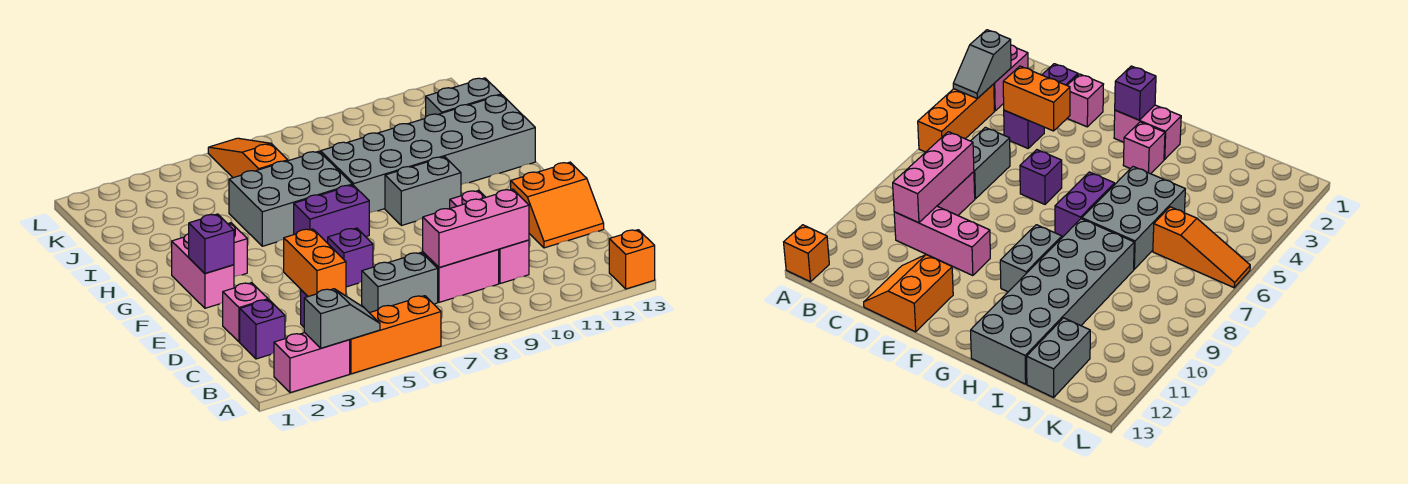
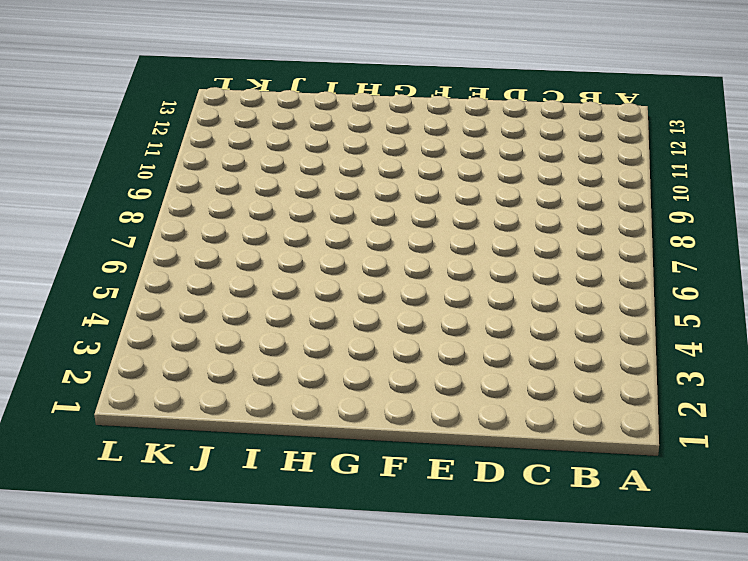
none -> pink 1x2 brick [274,333,350,393]
none -> orange 1x3 brick [350,296,441,374]
none -> orange 1x1 brick [609,230,655,289]

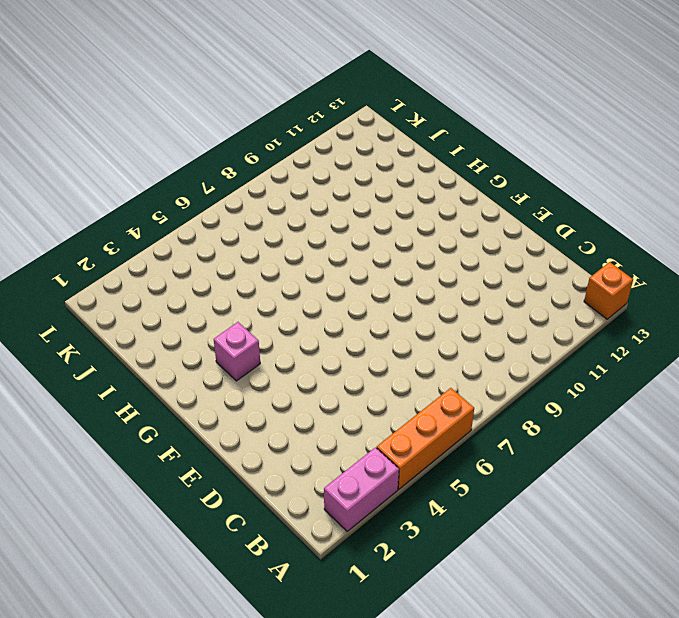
none -> purple 1x1 brick [240,299,285,359]
none -> purple 1x1 brick [1004,110,1044,148]
none -> grey 1x2 brick [362,253,438,313]

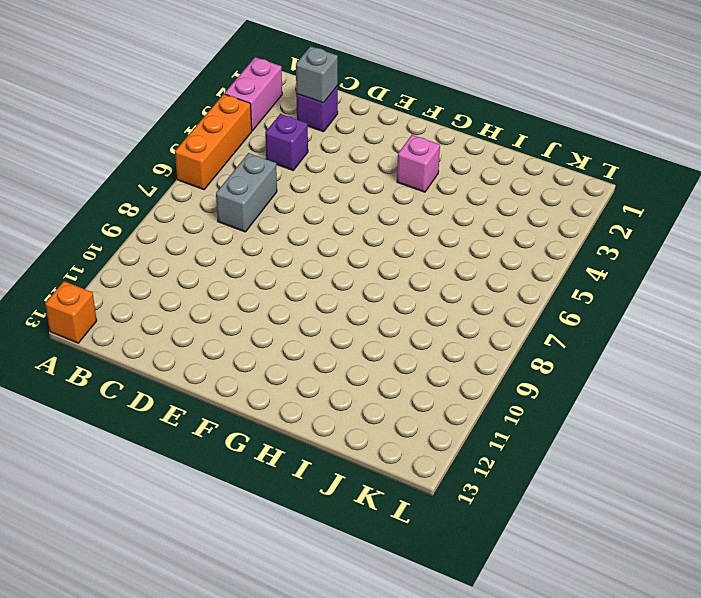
grey 1x1 brick [296,46,338,103] -> none
none -> pink 1x2 brick [423,250,499,302]
none -> pink 1x3 brick [450,190,529,284]
none -> pink 1x1 brick [223,283,268,342]

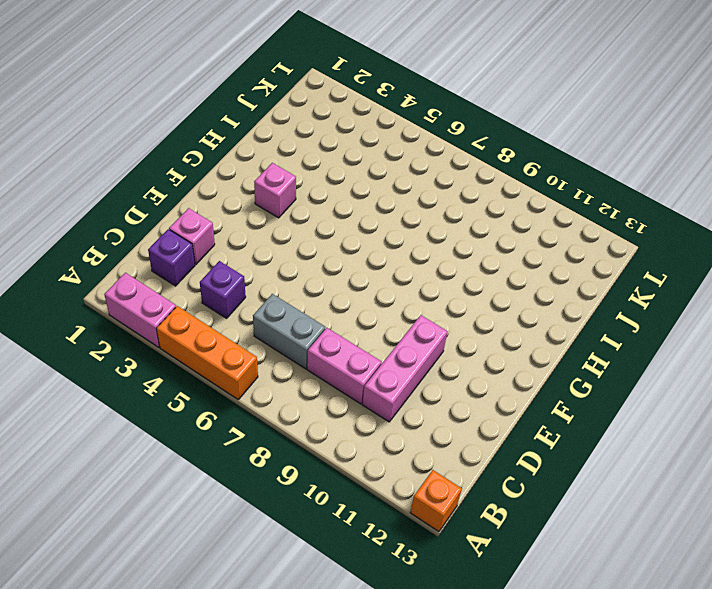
none -> orange 2x2 slope [511,162,604,248]
none -> purple 1x1 brick [328,228,373,287]
none -> pink 1x2 brick [172,234,234,308]

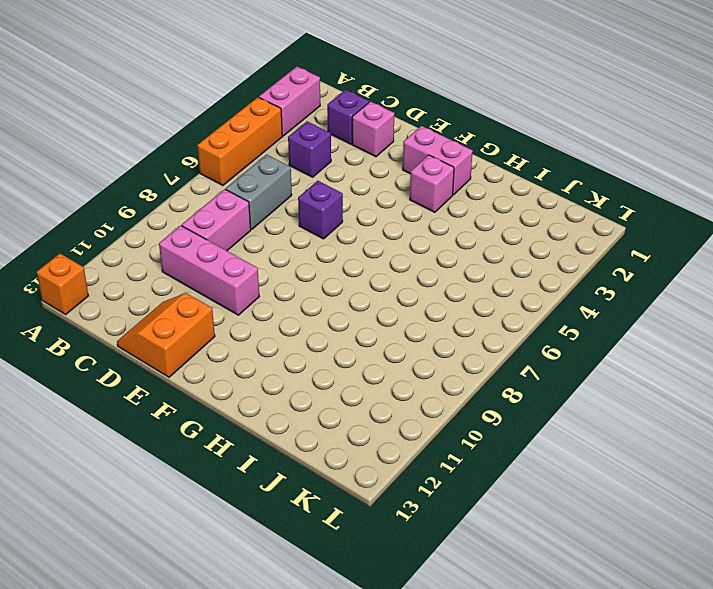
none -> purple 1x2 brick [294,185,369,243]
none -> grey 1x2 brick [385,157,461,226]
none -> grey 2x3 brick [229,151,352,246]

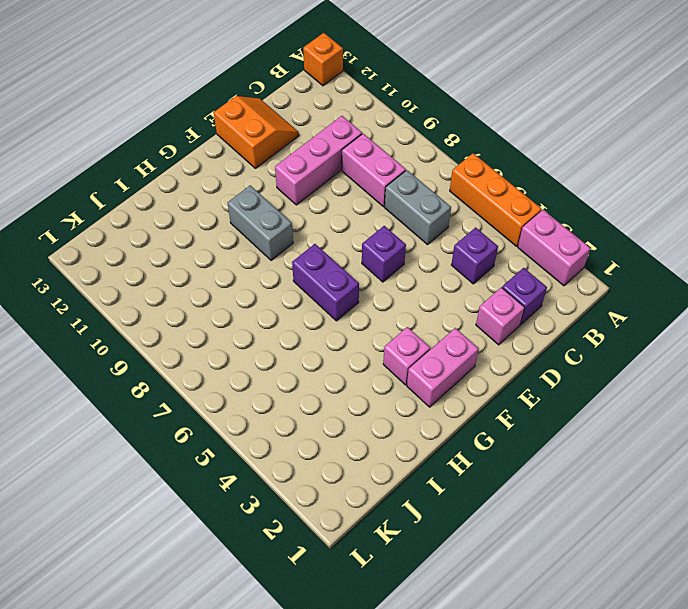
none -> grey 2x3 brick [229,151,352,246]
none -> grey 2x6 brick [321,95,535,213]
none -> orange 1x3 slope [208,138,288,178]

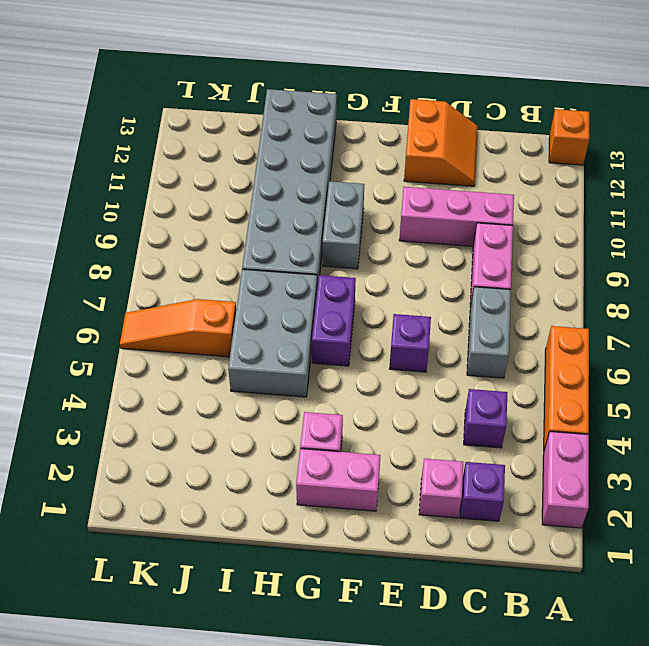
none -> grey 1x2 brick [426,78,501,116]
none -> grey 1x2 slope [304,289,380,348]
none -> orange 1x2 brick [284,229,346,297]

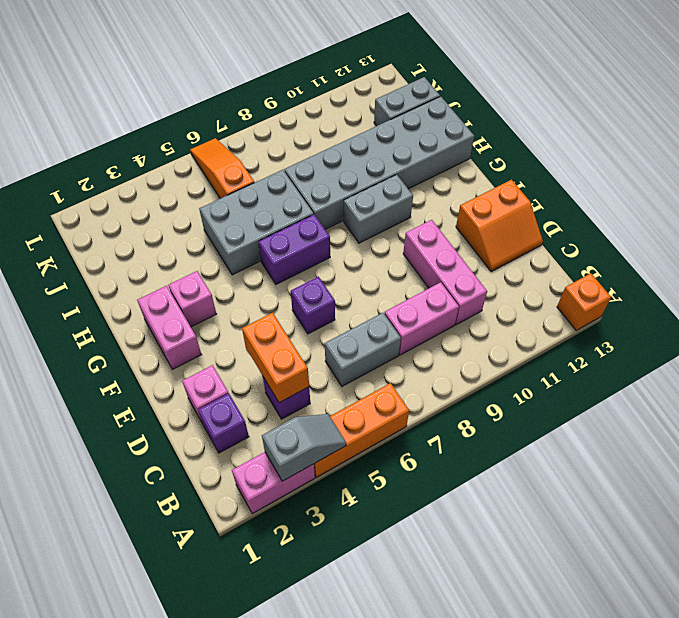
none -> pink 1x3 brick [423,189,529,268]
none -> purple 1x1 brick [189,214,234,273]

